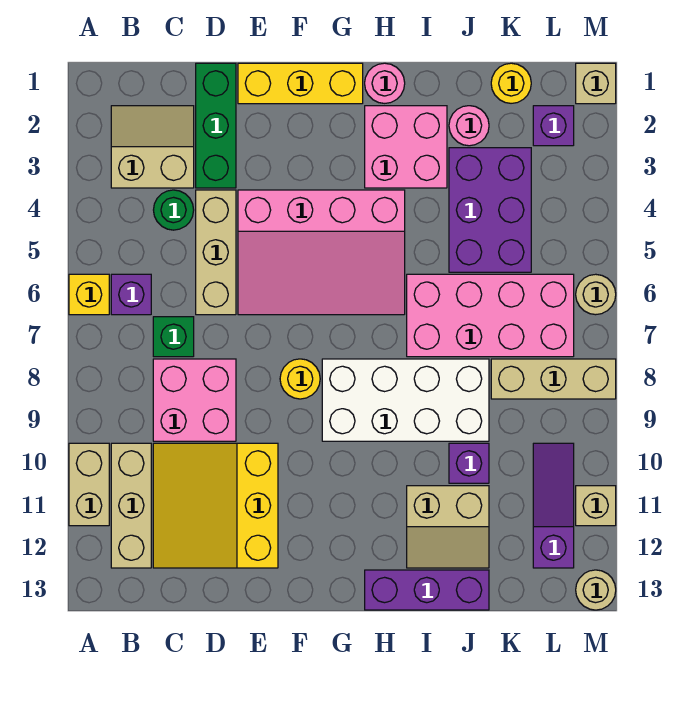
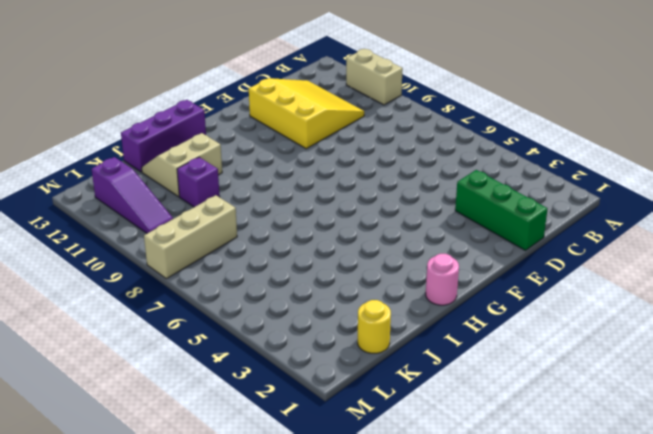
none -> yellow 1x1 brick [69,274,109,315]
none -> tan 2x2 slope [111,106,194,188]
none -> purple 1x1 brick [111,274,151,315]
none -> tan 1x3 brick [111,443,151,568]

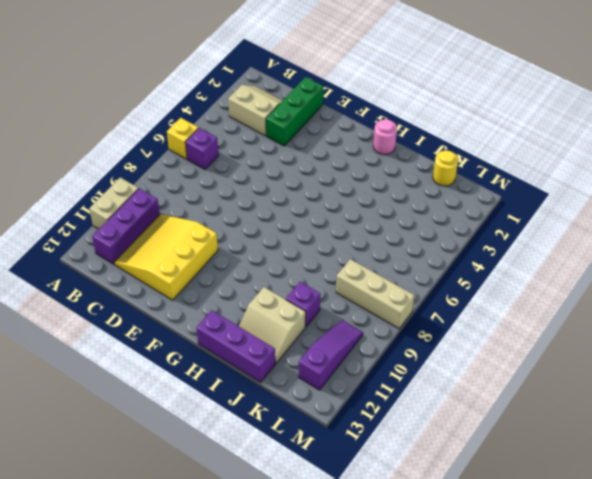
purple 1x3 brick [92,188,160,264] -> tan 1x3 brick [111,443,151,568]
none -> green 1x1 round brick [154,190,194,230]
none -> green 1x1 brick [153,317,194,357]
none -> pink 2x2 brick [153,359,236,441]
none -> tan 1x3 brick [196,190,236,315]

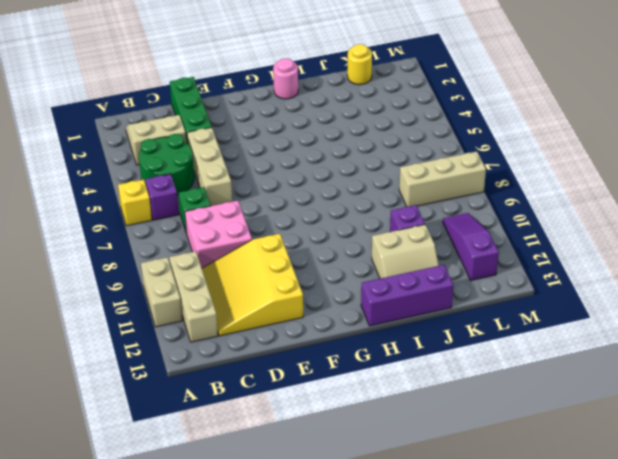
green 2x2 round brick [139,134,194,195] -> green 1x1 round brick [154,190,194,230]
none -> yellow 1x3 brick [238,63,363,104]
none -> pink 3x4 slope [238,190,405,315]
none -> yellow 1x1 round brick [280,359,320,399]
none -> white 2x4 brick [322,359,489,441]

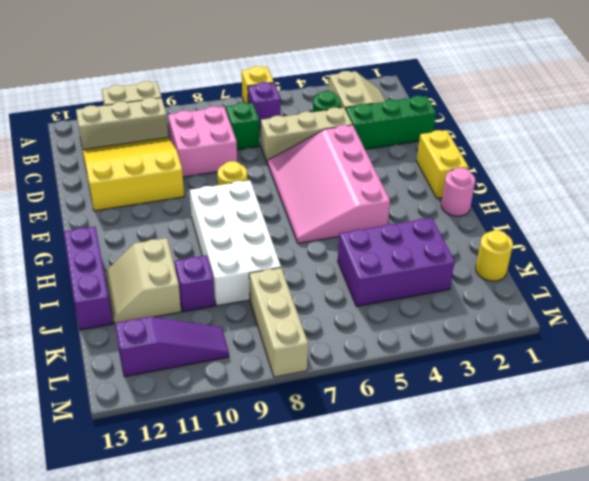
yellow 1x2 brick [417,130,468,198] -> yellow 1x3 brick [238,63,363,104]
none -> pink 2x2 brick [365,106,447,188]
none -> pink 2x4 brick [407,274,574,357]
none -> pink 1x1 round brick [449,106,489,146]
none -> purple 1x1 brick [533,106,574,146]

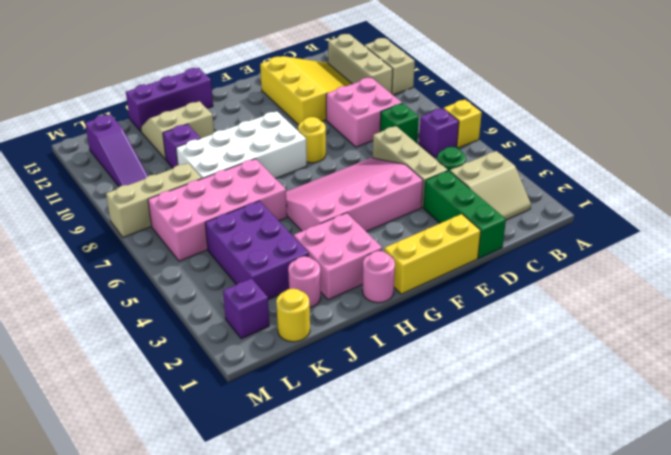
none -> tan 1x1 brick [576,63,616,104]
none -> tan 1x1 round brick [576,274,616,315]
none -> tan 1x1 brick [576,486,616,526]
none -> tan 1x1 round brick [576,570,616,610]

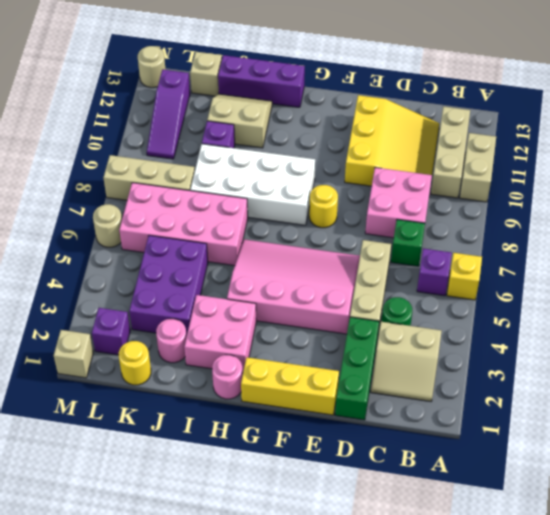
tan 1x1 brick [190,52,222,96] -> tan 1x1 brick moved to [576,486,616,526]

